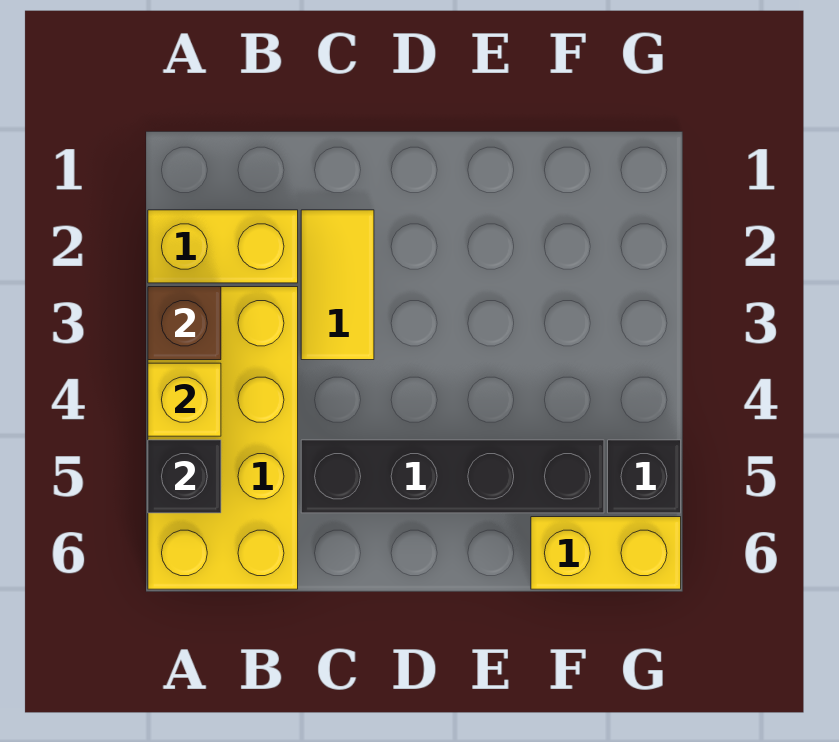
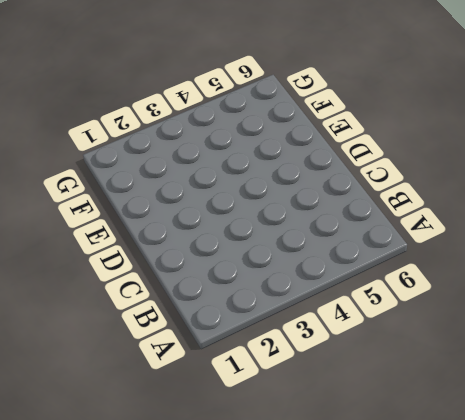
none -> yellow 1x2 brick [148,210,298,283]
none -> yellow 2x4 brick [148,287,298,589]

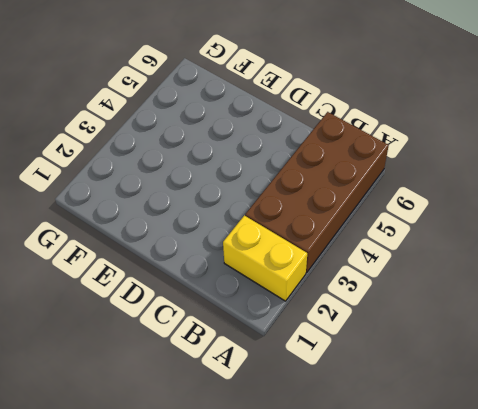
brown 2x4 brick [245,112,389,273] -> yellow 2x4 brick [148,287,298,589]
none -> yellow 1x2 tile [301,210,374,360]
none -> black 1x4 brick [301,440,604,513]

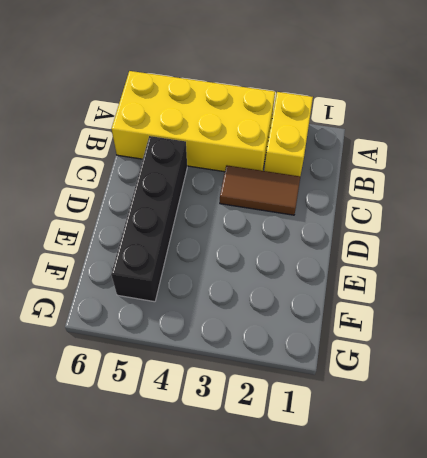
brown 1x2 tile [220,165,300,215] -> yellow 1x2 tile [301,210,374,360]
none -> yellow 1x2 brick [531,517,681,589]
none -> black 1x1 brick [608,440,681,513]

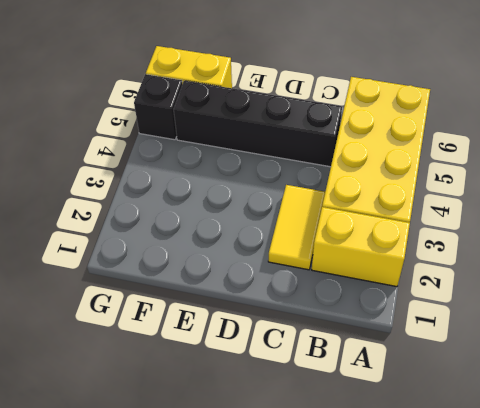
none -> brown 1x1 brick [148,287,221,360]
none -> yellow 1x1 brick [148,363,221,436]

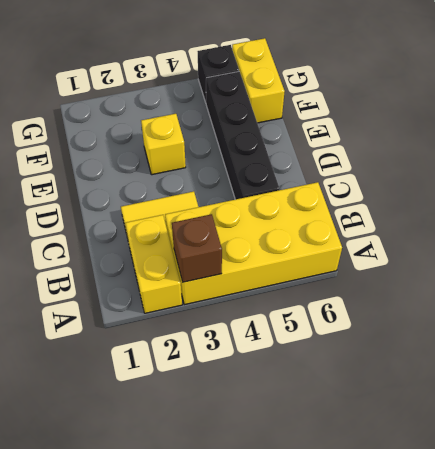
yellow 1x1 brick [141,114,186,175] -> yellow 1x1 brick moved to [148,363,221,436]
none -> black 1x1 brick [148,440,221,513]

